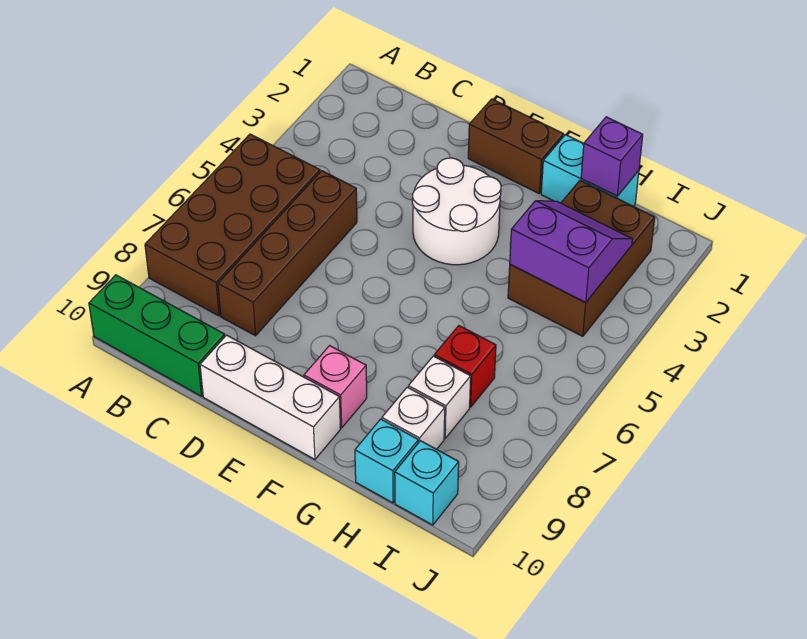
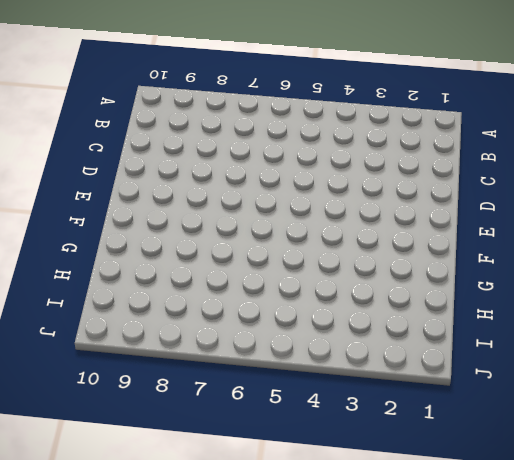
none -> brown 2x4 brick [145,134,320,316]
none -> green 1x3 brick [89,275,225,396]
none -> brown 1x4 brick [218,171,357,336]

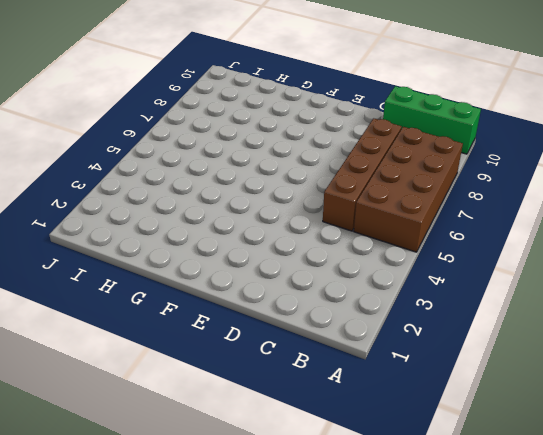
none -> white 1x3 brick [200,335,341,459]
none -> brown 1x2 brick [468,99,564,193]
none -> white 2x2 round brick [412,158,501,265]

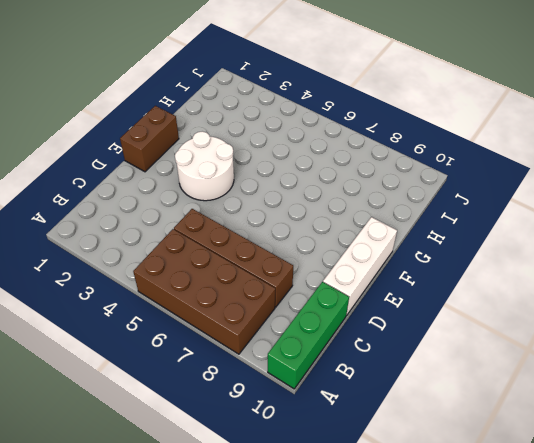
none -> pink 1x1 brick [304,346,367,428]
none -> cyan 1x2 brick [541,135,639,206]
none -> brown 2x3 brick [508,180,655,336]

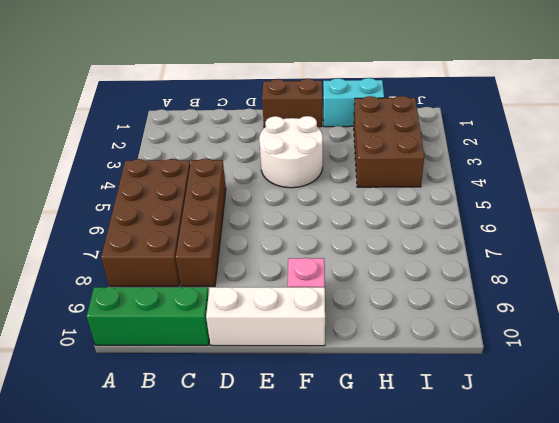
none -> red 1x1 brick [434,326,496,407]
none -> white 1x1 brick [408,356,471,438]
none -> white 1x1 brick [382,387,445,449]

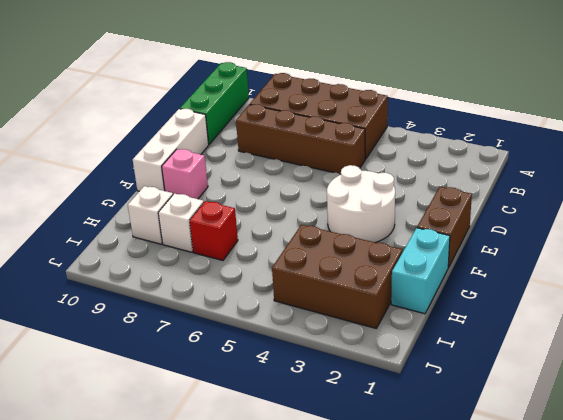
none -> cyan 1x1 brick [355,419,418,503]
none -> cyan 1x1 brick [395,441,459,525]
none -> purple 1x1 brick [581,117,643,196]

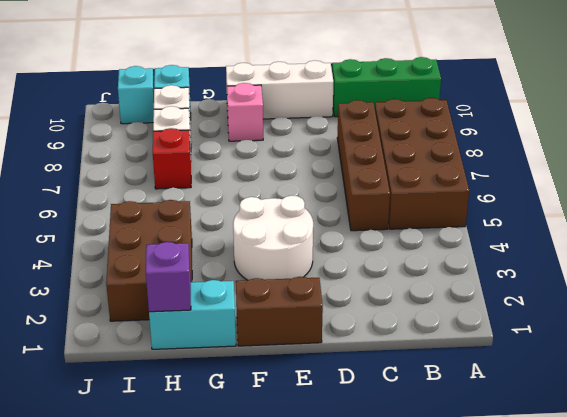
none -> purple 2x2 slope [510,201,632,303]

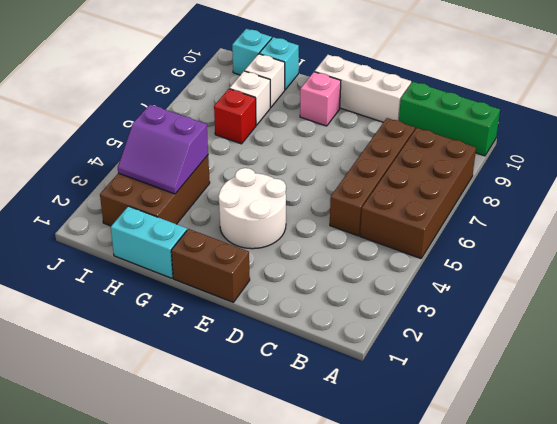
none -> purple 1x1 brick [581,117,643,196]

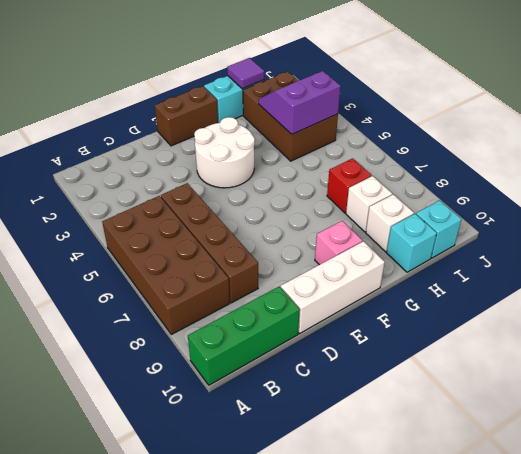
purple 1x1 tile [227,58,264,89] -> purple 1x1 brick [581,117,643,196]

